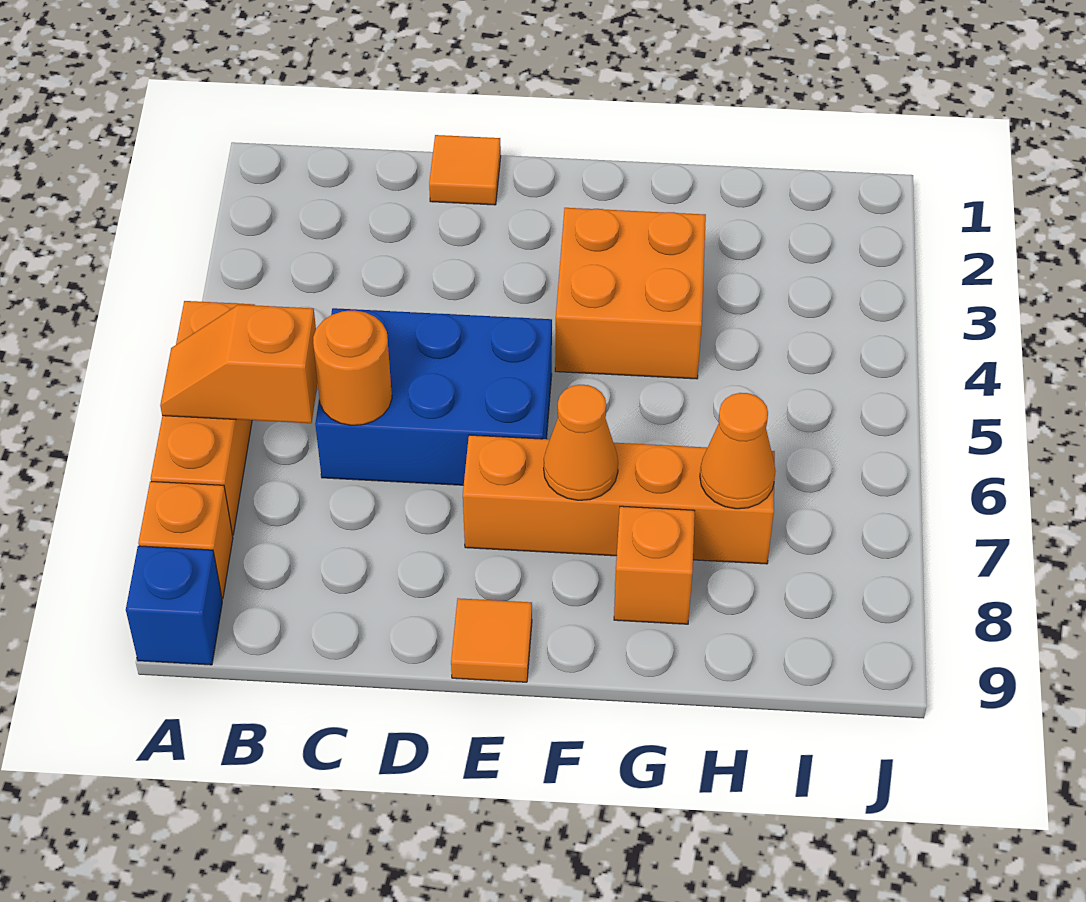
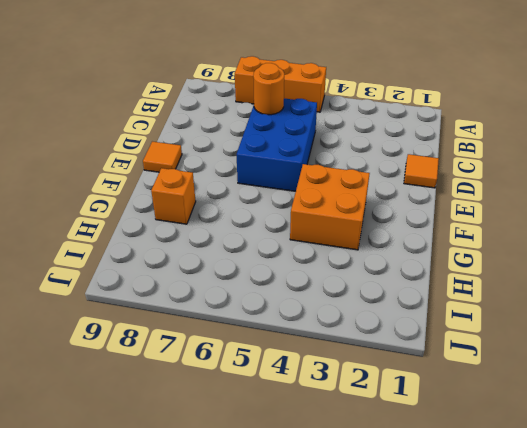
none -> orange 1x1 brick [138,482,233,599]
none -> blue 1x1 brick [126,546,222,665]
none -> orange 1x4 brick [463,435,775,564]

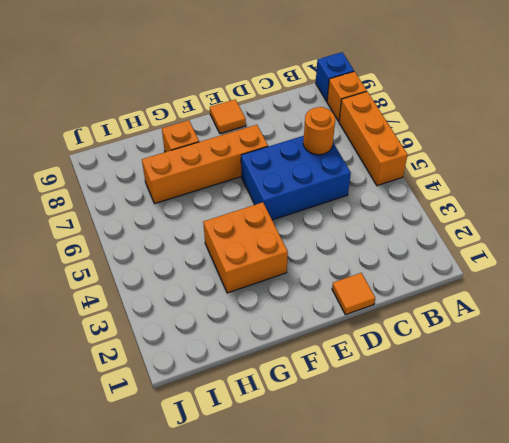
none -> orange 1x2 slope [160,305,318,423]
none -> orange 1x1 cone [544,385,618,500]
none -> orange 1x1 cone [700,393,775,509]

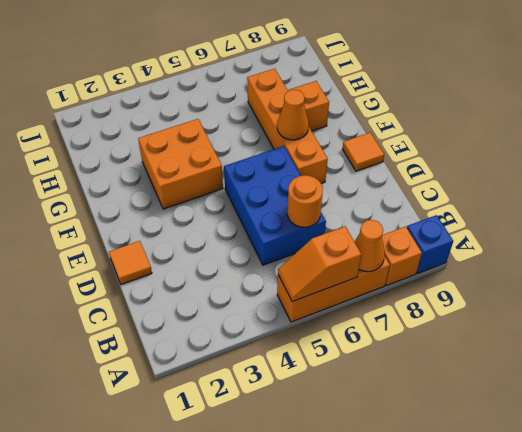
orange 1x2 slope [278,226,361,302] -> orange 1x2 slope turned to [160,305,318,423]
orange 1x1 cone [354,220,385,272] -> orange 1x1 cone moved to [700,393,775,509]

